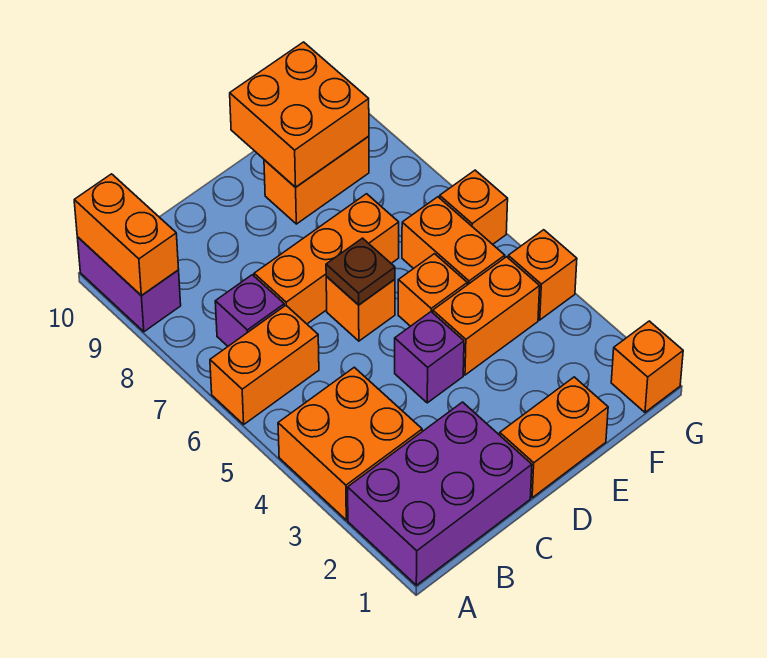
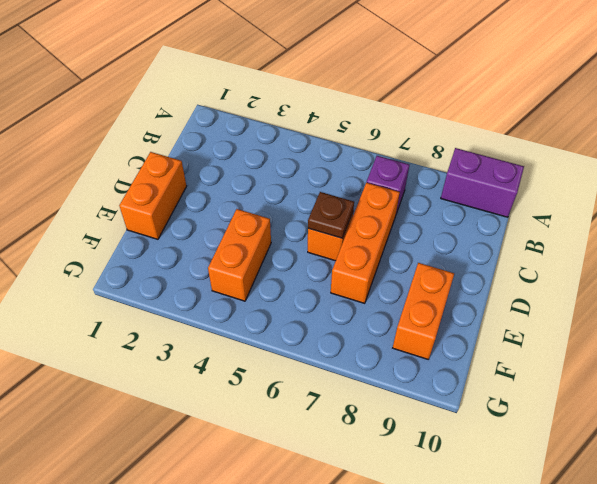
none -> purple 2x3 brick [348,402,532,585]
none -> orange 2x2 brick [278,367,422,520]
none -> orange 1x2 brick [210,305,319,424]

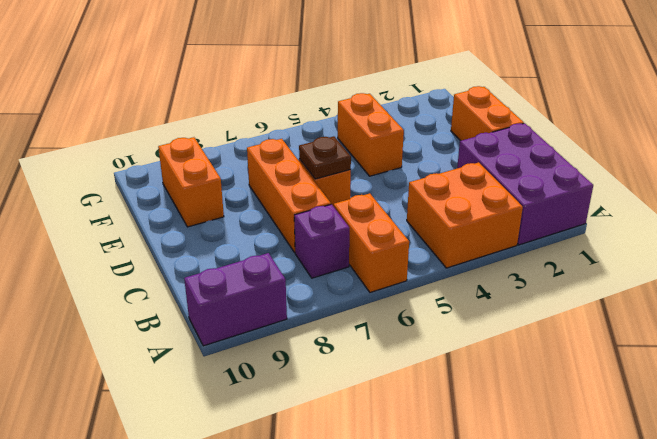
none -> purple 1x1 brick [395,312,464,403]
none -> orange 1x1 brick [398,254,467,326]
none -> orange 1x2 brick [402,197,505,285]

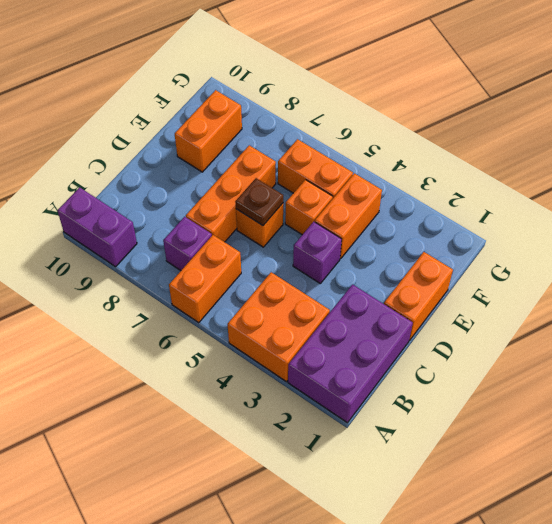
none -> orange 1x1 brick [611,321,683,412]
none -> orange 1x1 brick [508,230,577,320]
none -> orange 1x1 brick [440,170,508,244]

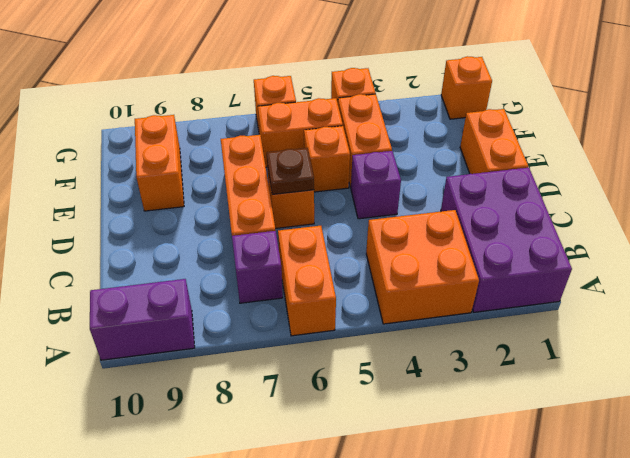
none -> orange 1x2 brick [74,174,179,296]
none -> orange 2x2 brick [230,42,369,187]

